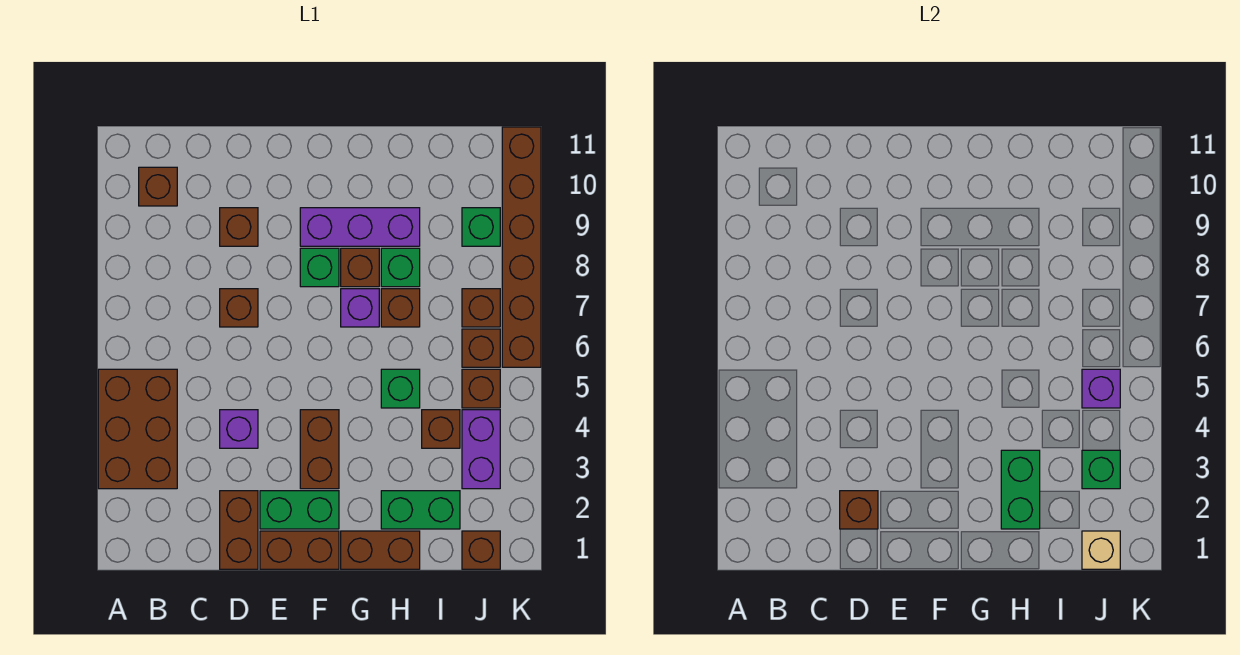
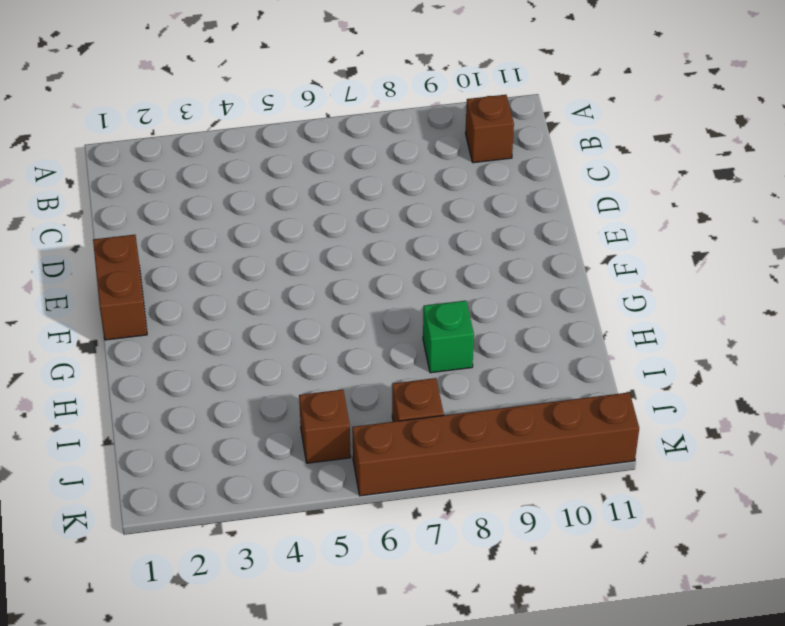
none -> brown 2x3 brick [98,369,177,489]
none -> brown 1x2 brick [220,491,258,569]
none -> purple 1x1 brick [220,410,258,448]
none -> brown 1x1 brick [220,289,258,327]

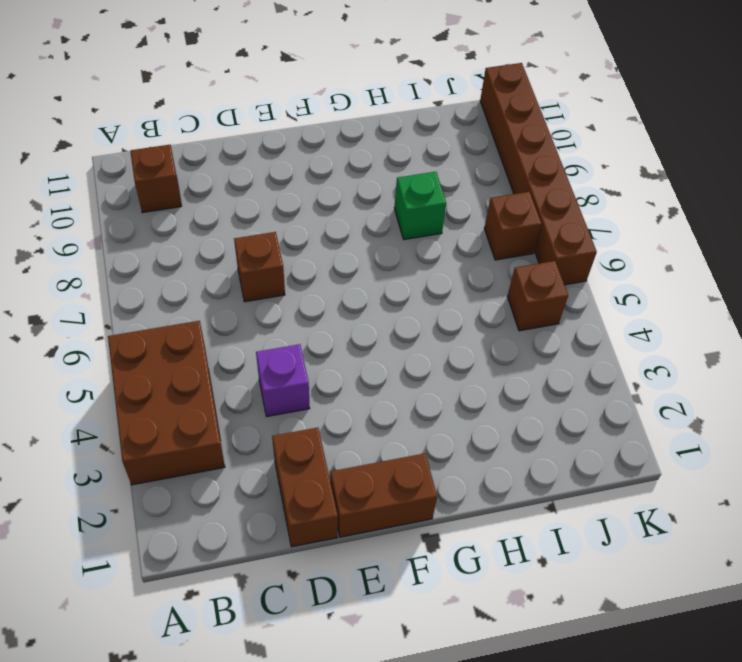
none -> brown 1x1 brick [220,208,258,246]
none -> green 1x2 brick [260,491,339,529]
none -> brown 1x2 brick [300,410,339,489]
none -> green 1x1 brick [300,248,339,287]

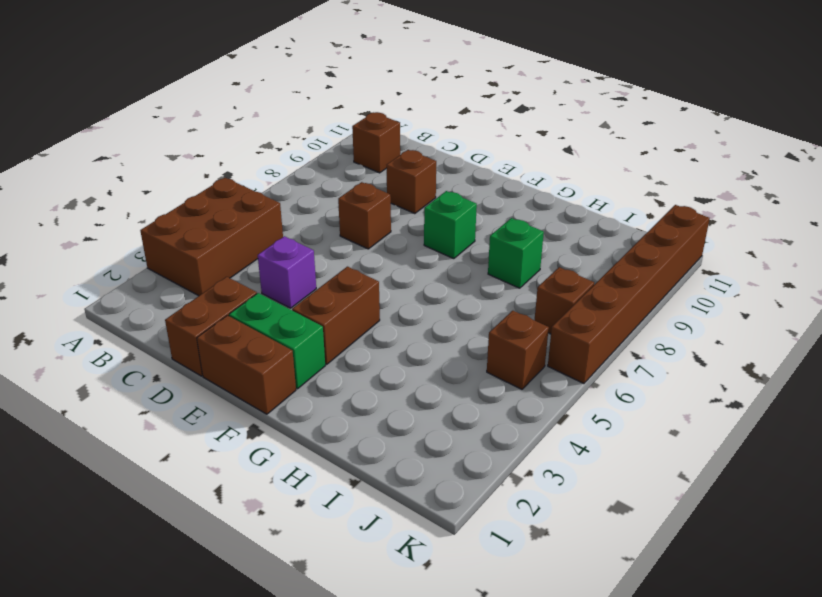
none -> purple 1x3 brick [300,208,420,246]
none -> brown 1x2 brick [341,531,420,569]
none -> purple 1x1 brick [341,289,379,327]
none -> brown 1x1 brick [341,248,379,287]

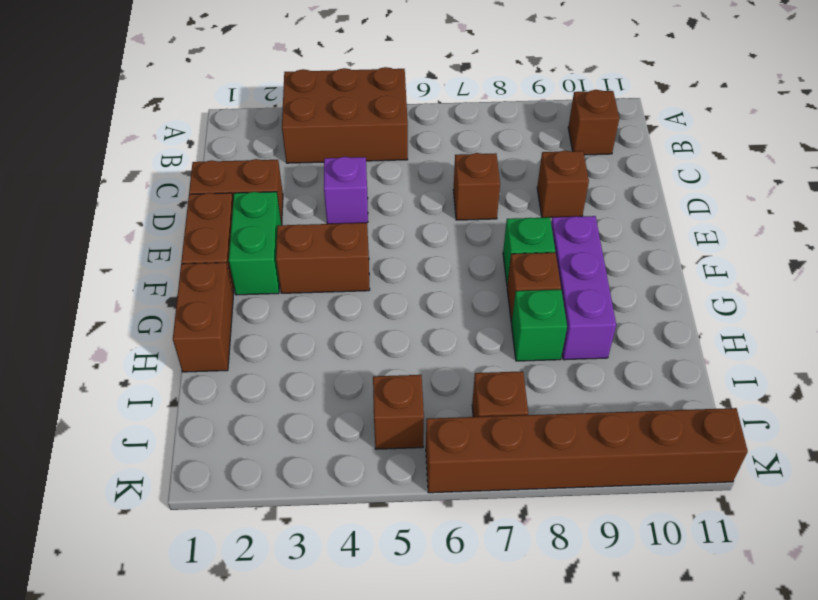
none -> purple 1x1 brick [341,289,379,327]
none -> green 1x2 brick [381,491,460,529]
none -> green 1x1 brick [381,369,420,408]
none -> brown 1x1 brick [381,289,420,327]

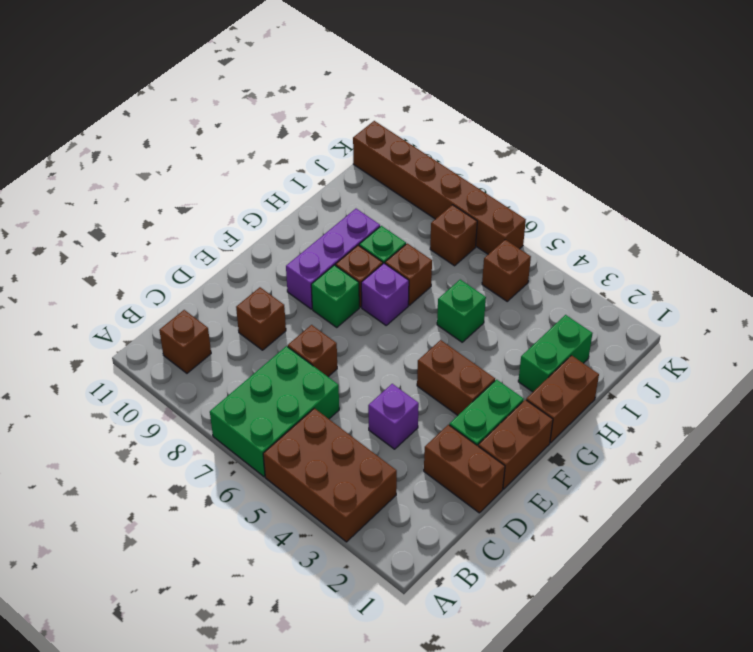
green 2x3 brick [210,346,339,477] -> none
none -> brown 1x1 brick [422,410,460,448]
none -> brown 1x1 brick [462,531,500,569]
none -> purple 1x2 brick [462,410,500,489]
none -> brown 1x1 brick [462,329,500,367]

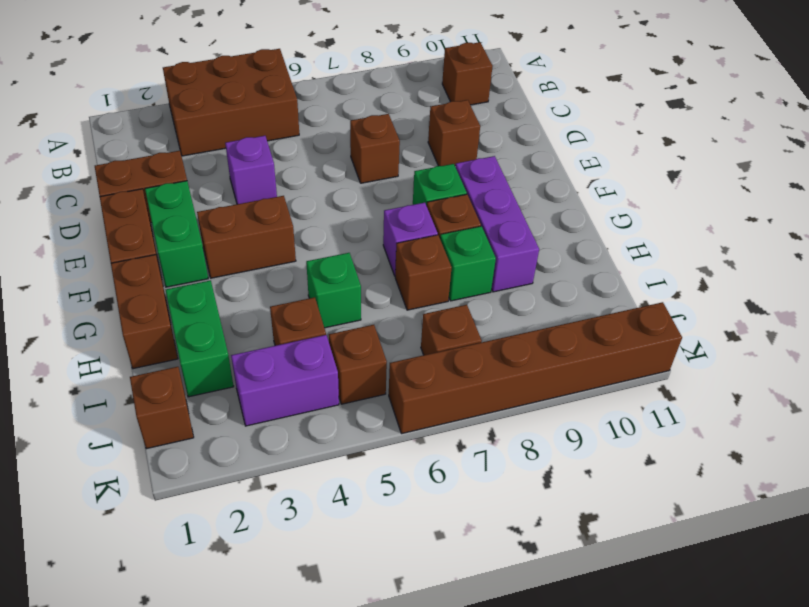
none -> brown 1x1 brick [462,329,500,367]
none -> green 1x1 brick [462,208,500,246]
none -> brown 1x1 brick [840,491,878,529]
none -> green 1x2 brick [1001,450,1040,529]

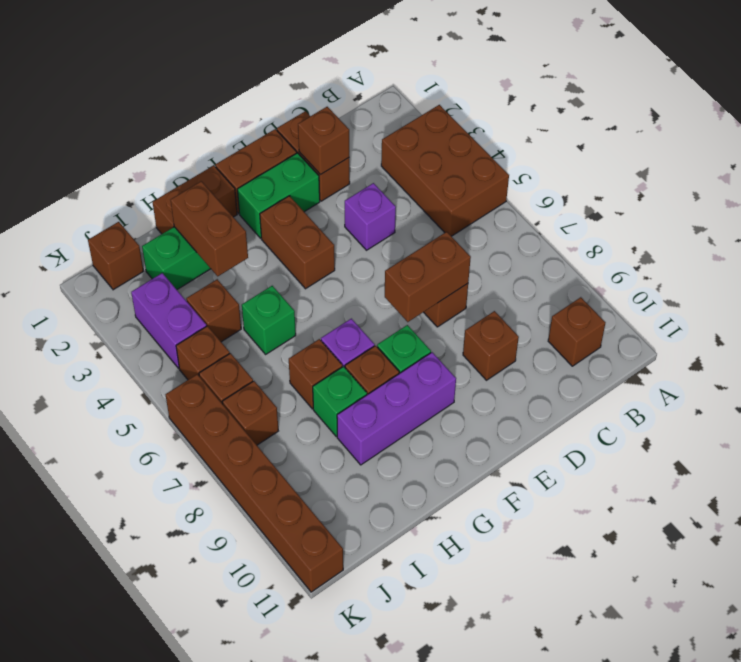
brown 1x2 brick [385,232,471,322] -> none
brown 1x2 brick [171,181,248,276] -> green 1x2 brick [1001,450,1040,529]
none -> green 1x1 brick [462,208,500,246]
none -> tan 1x1 brick [1082,531,1120,569]
none -> green 1x1 brick [1082,450,1120,489]
none -> purple 1x1 brick [1082,369,1120,408]

